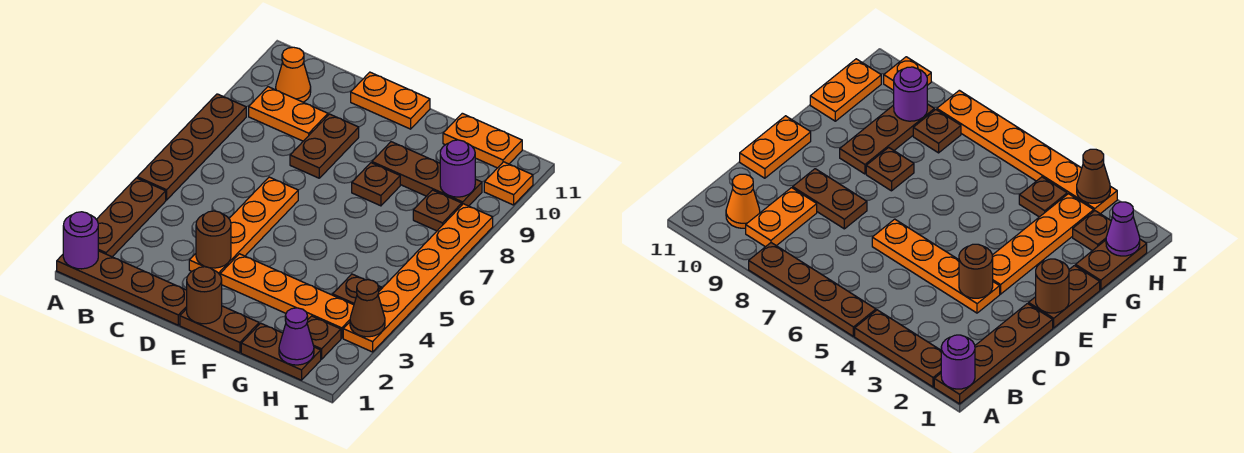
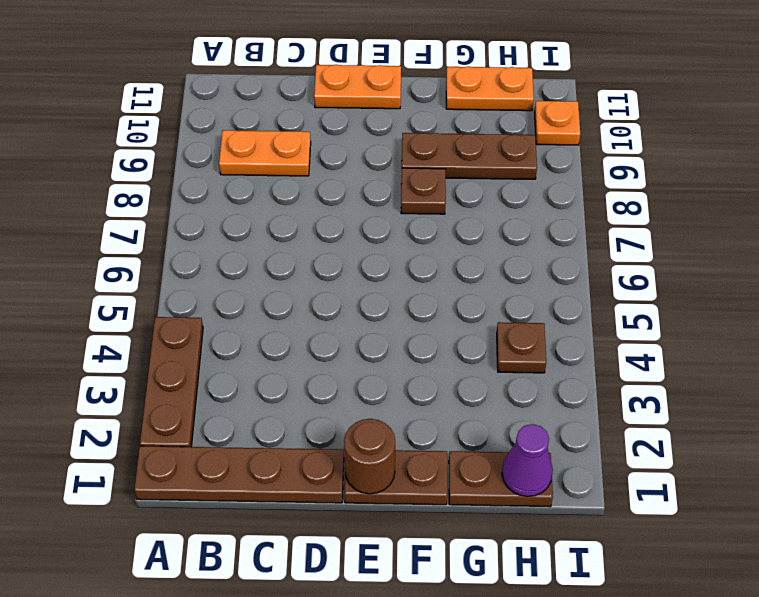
none -> brown 1x4 plate [137,94,246,200]
none -> orange 1x1 cone [276,47,311,102]
none -> orange 1x4 plate [189,177,298,275]

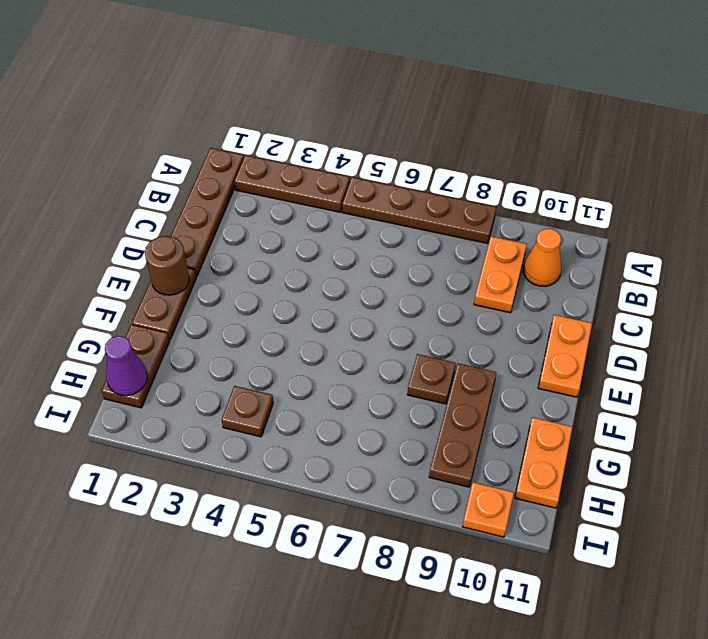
none -> orange 1x4 plate [189,177,298,275]
none -> brown 1x2 plate [290,114,359,178]
none -> orange 1x4 plate [220,254,354,338]

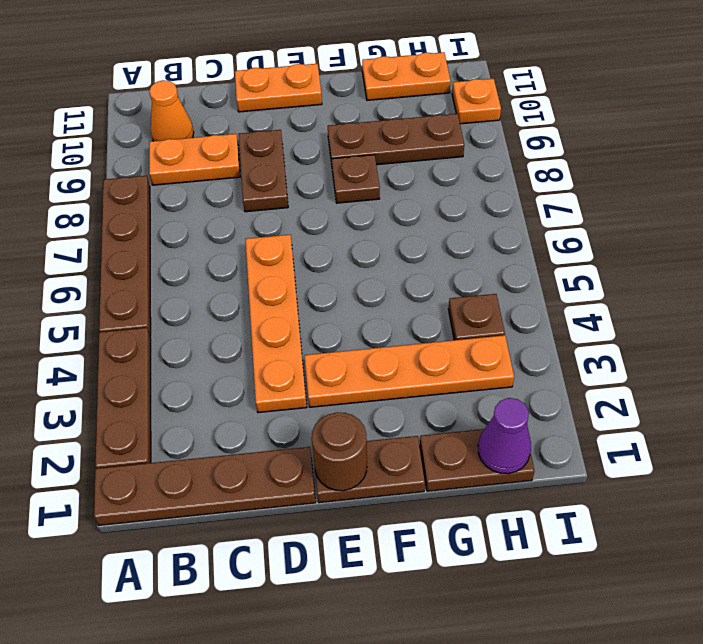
none -> brown 1x1 plate [307,316,341,359]
none -> brown 1x1 plate [413,190,462,231]
none -> orange 1x6 plate [343,204,493,352]

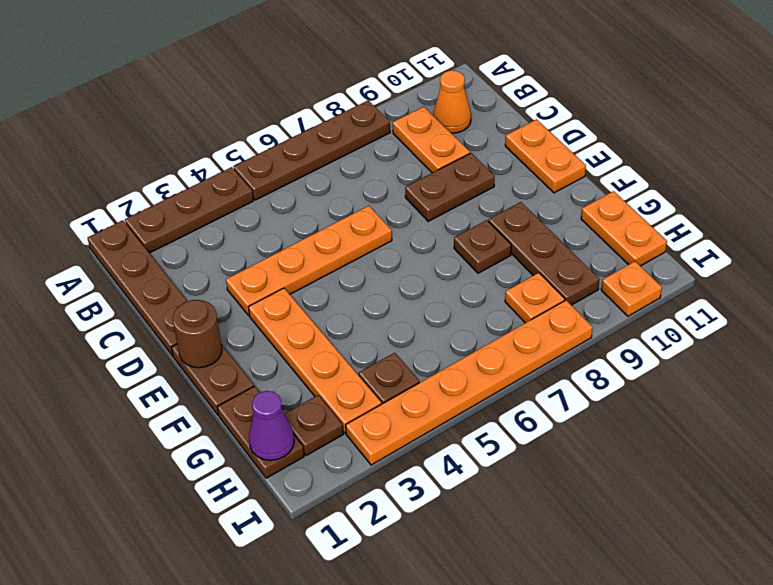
orange 1x1 plate [505,273,565,323] -> brown 1x1 plate [413,190,462,231]
none -> purple 1x1 round brick [63,212,98,269]
none -> brown 1x1 round brick [196,211,231,268]
none -> purple 1x1 round brick [440,140,475,197]

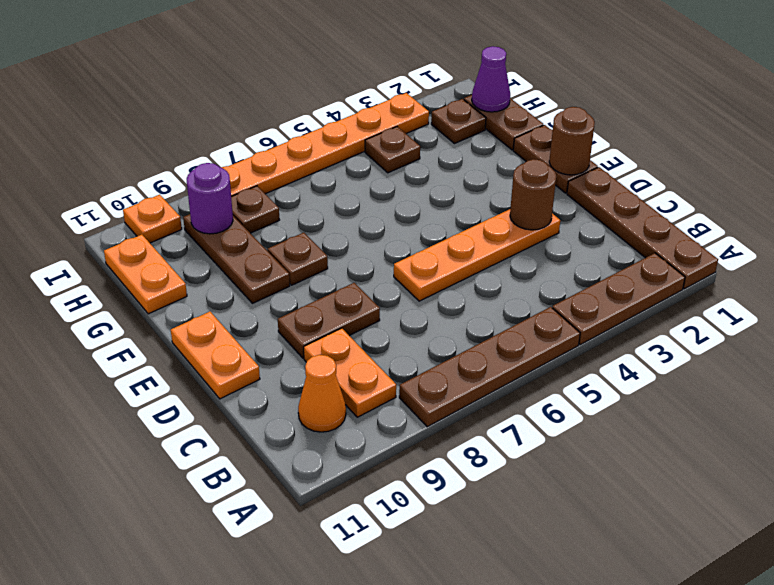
none -> orange 1x4 plate [220,254,354,338]
none -> purple 1x1 round brick [63,212,98,269]
none -> brown 1x1 cone [350,280,385,337]

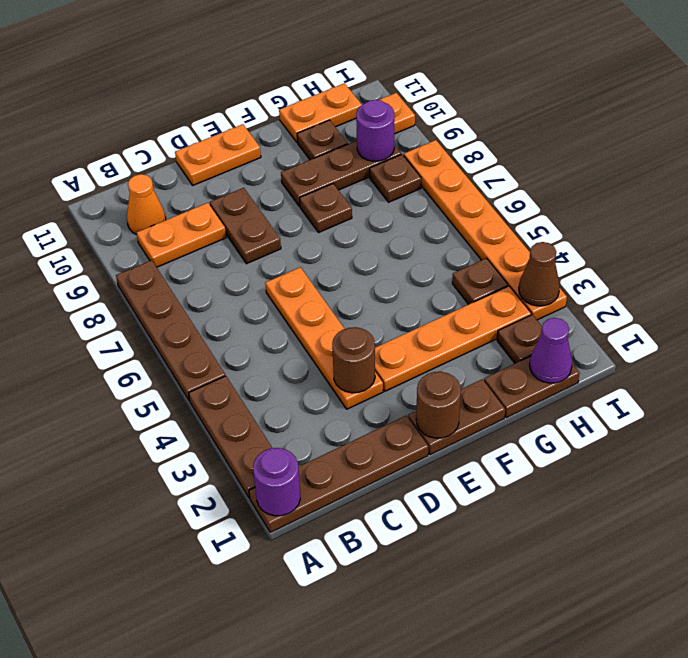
brown 1x1 plate [297,120,348,160] -> none

